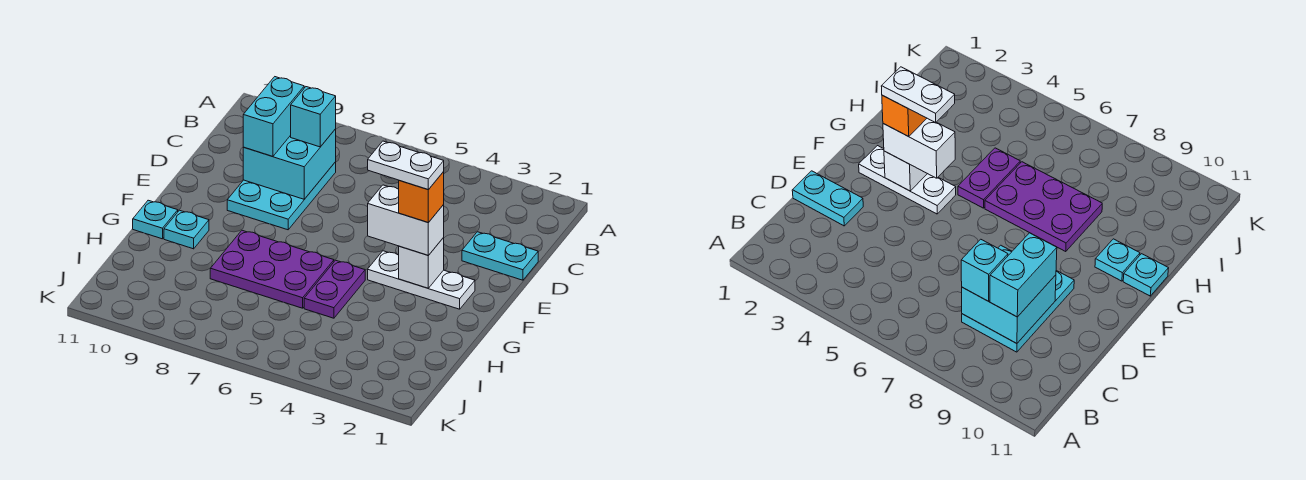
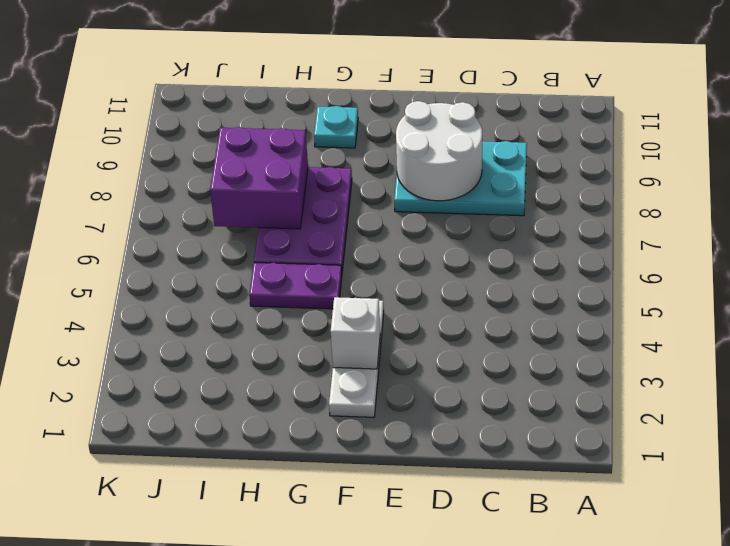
white 2x2 round brick [396,101,482,201] -> cyan 2x2 brick [243,129,336,199]
purple 2x2 brick [210,127,308,229] -> none
none -> cyan 1x2 plate [462,232,538,280]
none -> cyan 1x1 plate [133,200,178,239]
none -> cyan 1x1 brick [291,87,336,147]

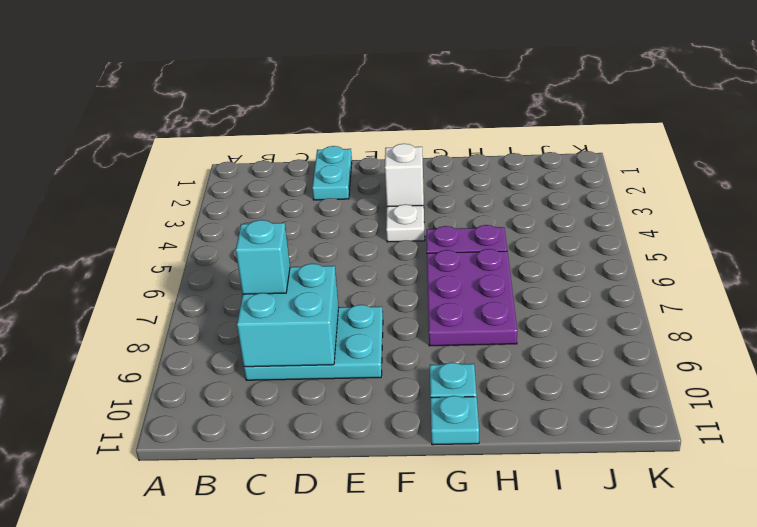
none -> cyan 1x2 brick [243,77,304,157]
none -> white 1x2 brick [368,185,444,255]
none -> orange 1x1 brick [399,172,444,223]

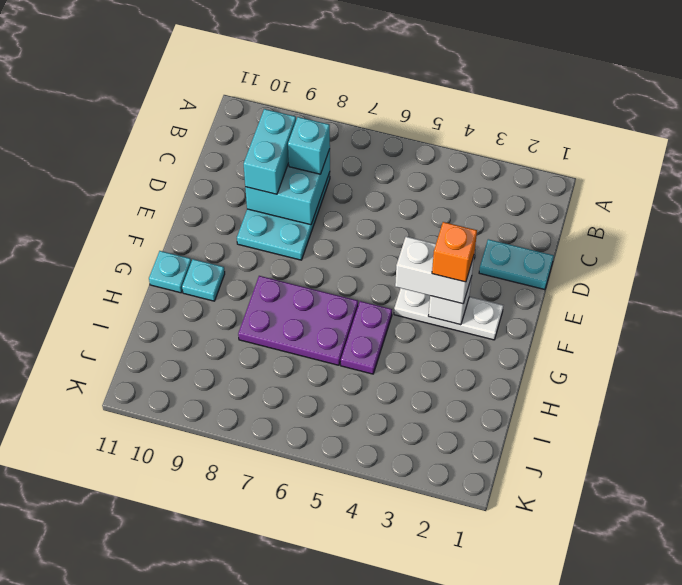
none -> white 1x2 plate [368,141,444,190]

